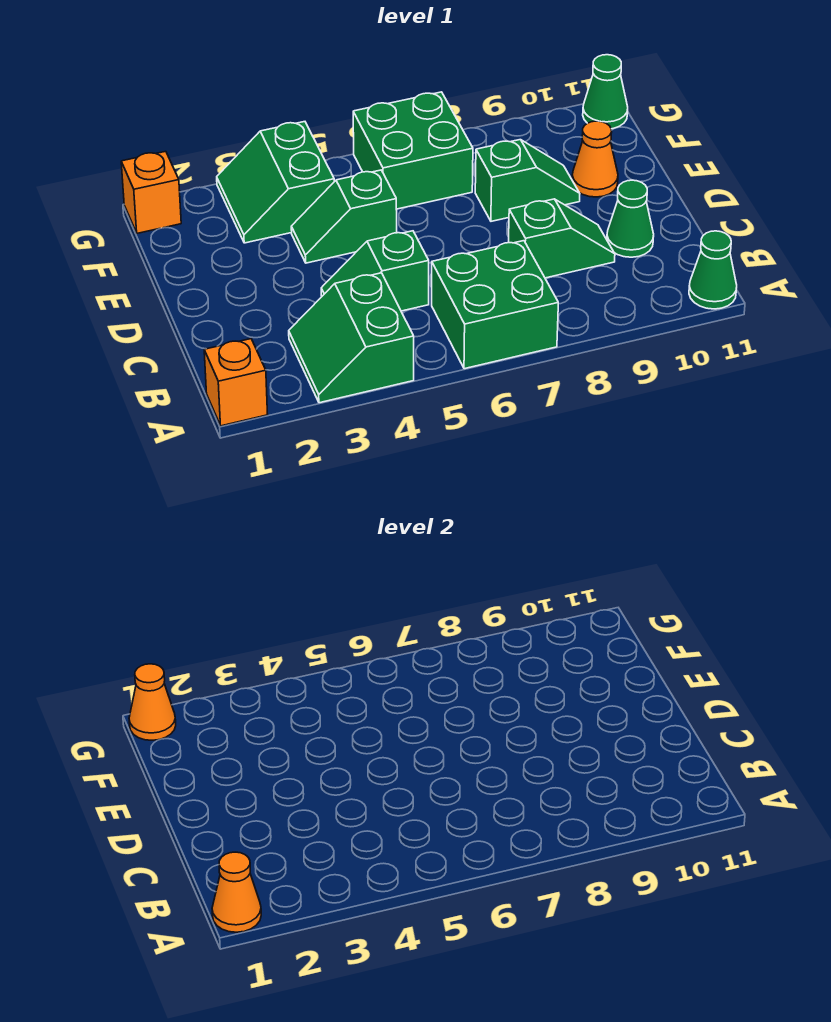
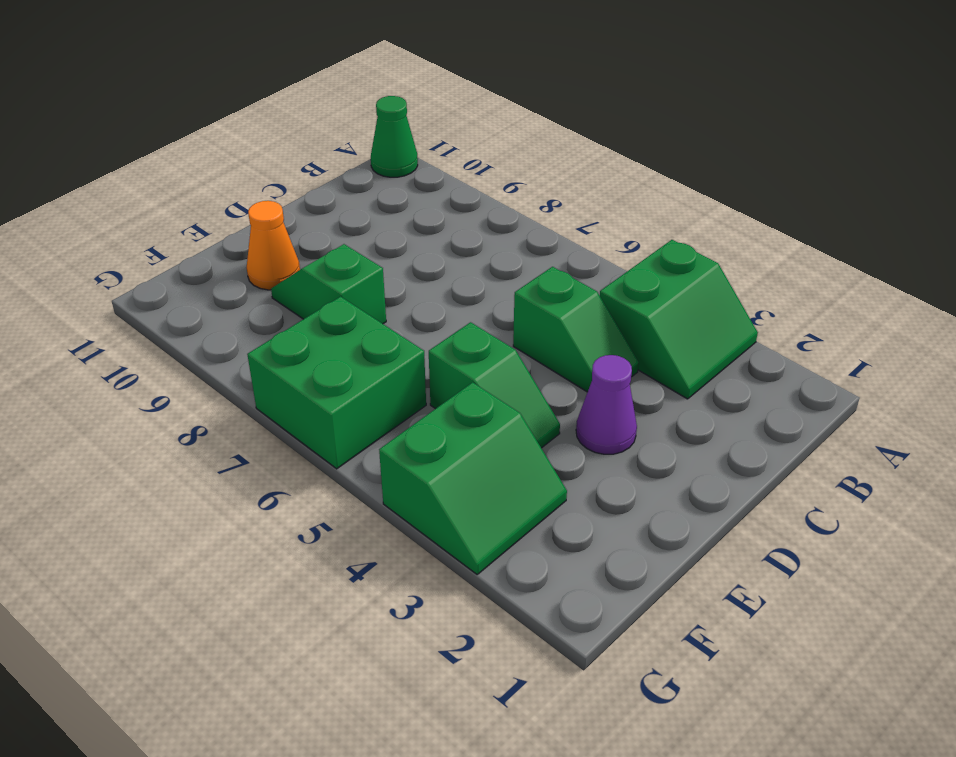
purple 1x1 cone [576,355,637,454] -> none
none -> orange 1x1 brick [204,339,268,426]
none -> green 2x2 brick [432,241,558,369]
none -> green 1x2 slope [509,199,615,278]

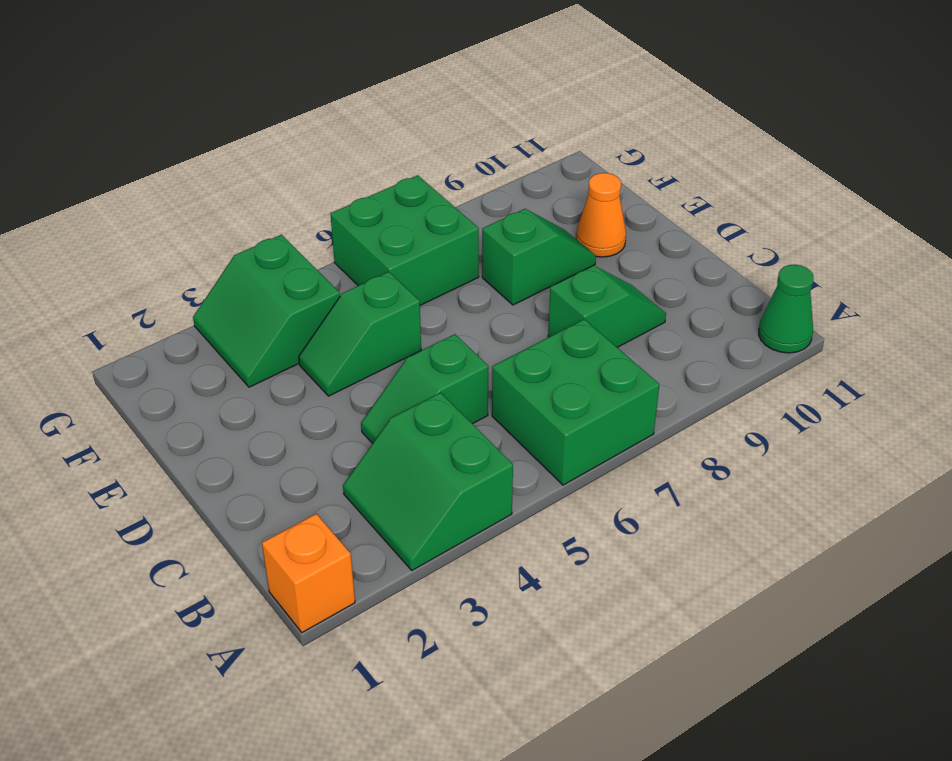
none -> green 1x1 cone [607,180,654,257]
none -> orange 1x1 brick [121,151,181,233]
none -> green 1x1 cone [583,55,628,129]

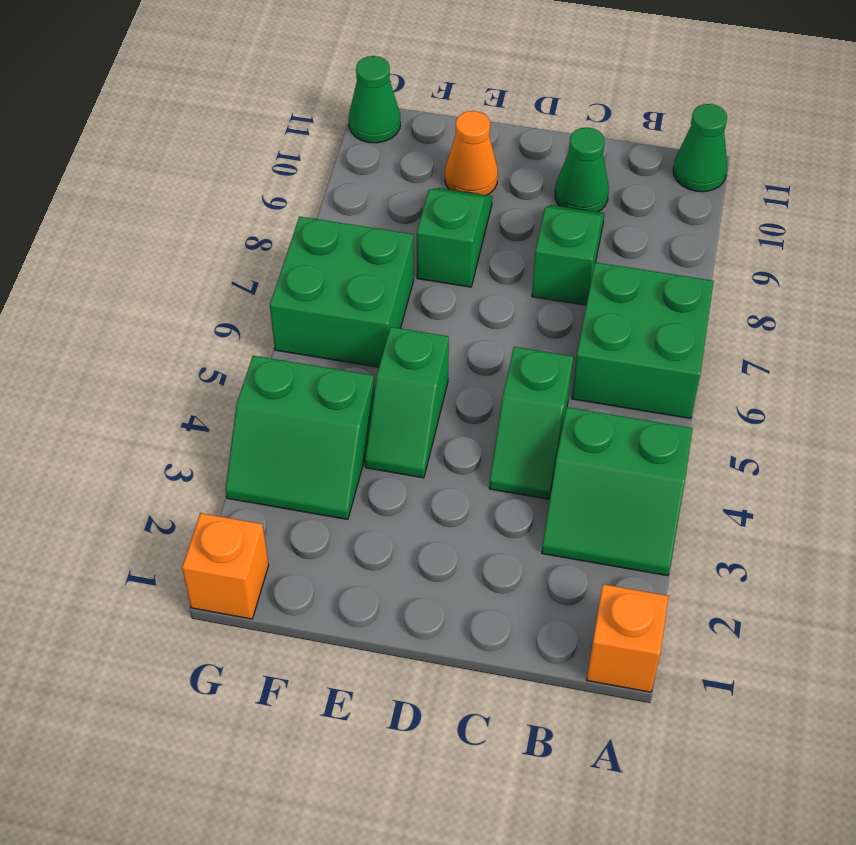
none -> orange 1x1 cone [212,852,261,932]
none -> orange 1x1 cone [129,664,176,740]

